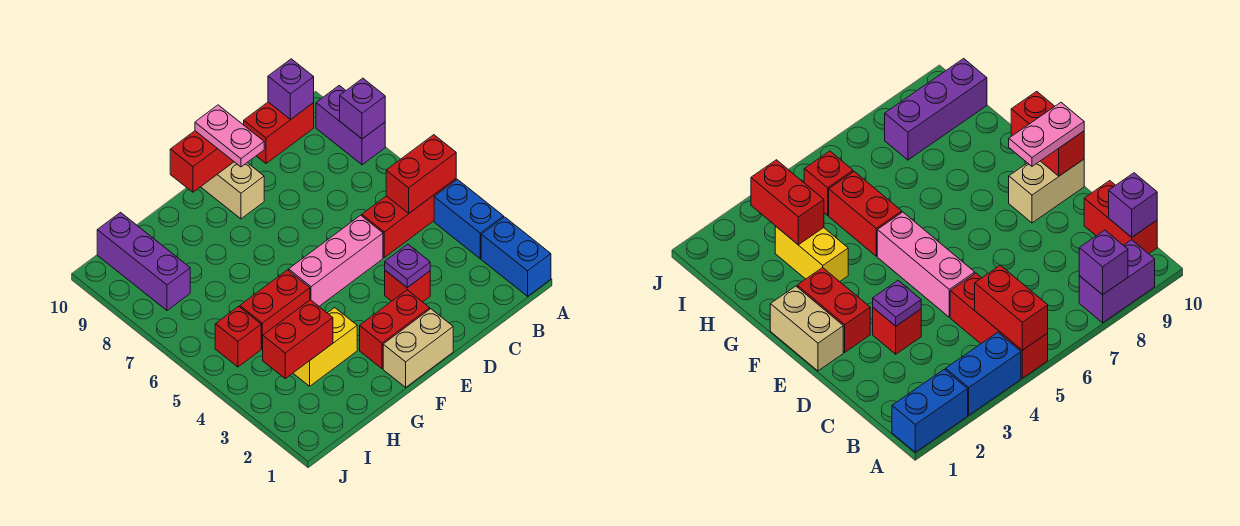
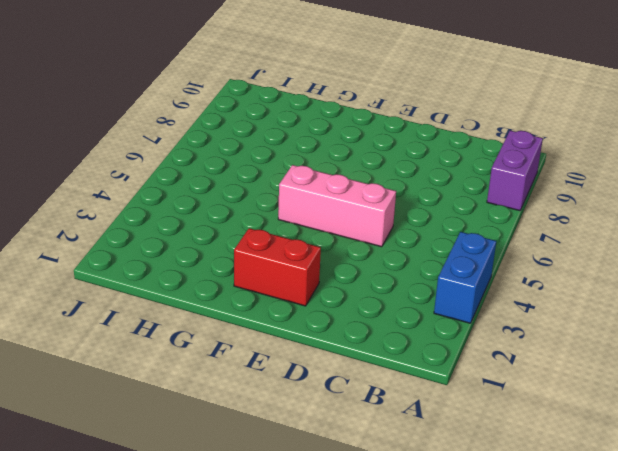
none -> blue 1x2 brick [481,217,551,296]
none -> red 1x3 brick [362,179,456,257]
none -> red 1x2 brick [244,102,314,164]

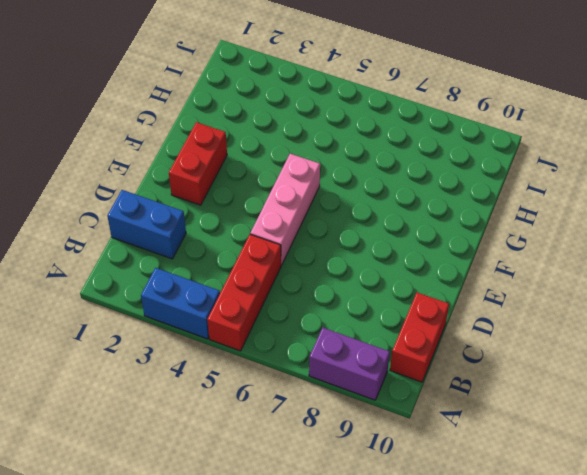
blue 1x2 brick [107,190,186,259] -> blue 1x2 brick moved to [481,217,551,296]
none -> red 1x1 brick [385,271,430,302]
none -> tan 1x2 brick [383,309,453,387]
none -> tan 1x2 brick [201,162,264,219]

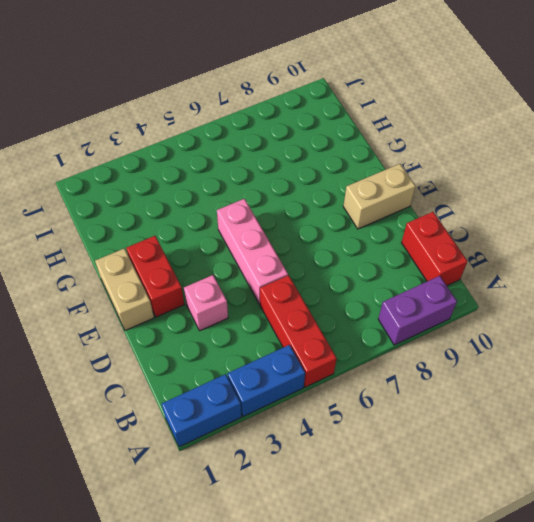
pink 1x1 brick [184,275,228,331] -> red 1x1 brick [385,271,430,302]
none -> yellow 1x2 brick [293,308,357,386]
none -> red 1x2 brick [240,270,310,349]
none -> red 1x1 brick [215,306,261,367]

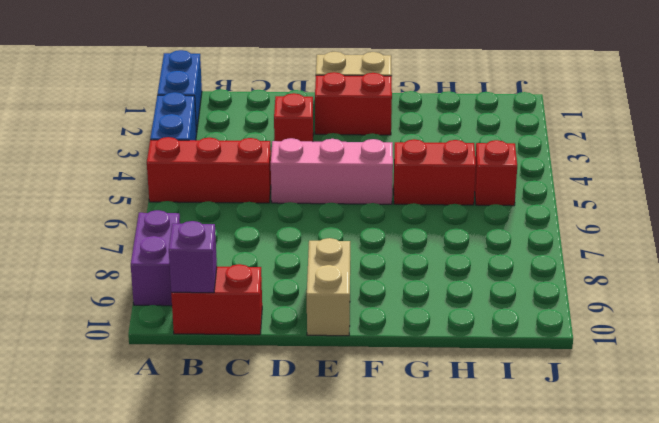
none -> yellow 1x2 brick [293,308,357,386]
none -> purple 1x3 brick [97,213,190,310]
none -> red 1x2 brick [386,135,456,214]

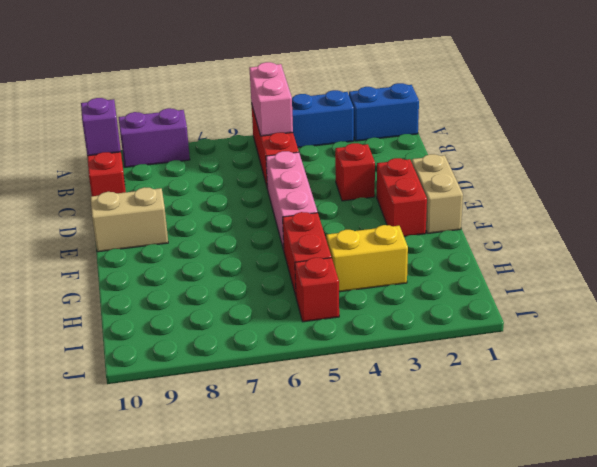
pink 1x2 brick [249,62,293,136] -> red 1x2 brick [386,135,456,214]
yellow 1x2 brick [326,225,408,292] -> yellow 1x2 brick turned to [293,308,357,386]
none -> purple 1x3 brick [97,213,190,310]
none -> purple 1x1 brick [340,78,385,139]
none -> purple 1x1 plate [385,244,430,287]

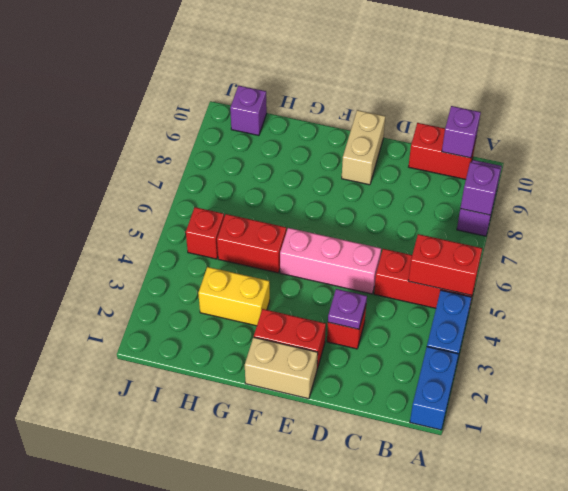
purple 1x1 brick [230,86,267,136] -> purple 1x3 brick [97,213,190,310]
none -> red 1x2 brick [170,131,234,192]
none -> red 1x2 brick [263,300,333,378]
none -> pink 1x2 plate [195,105,264,167]

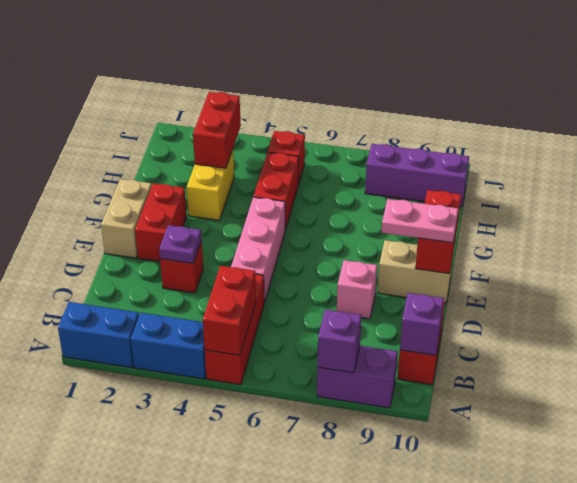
pink 1x1 brick [337,260,377,319] -> none

